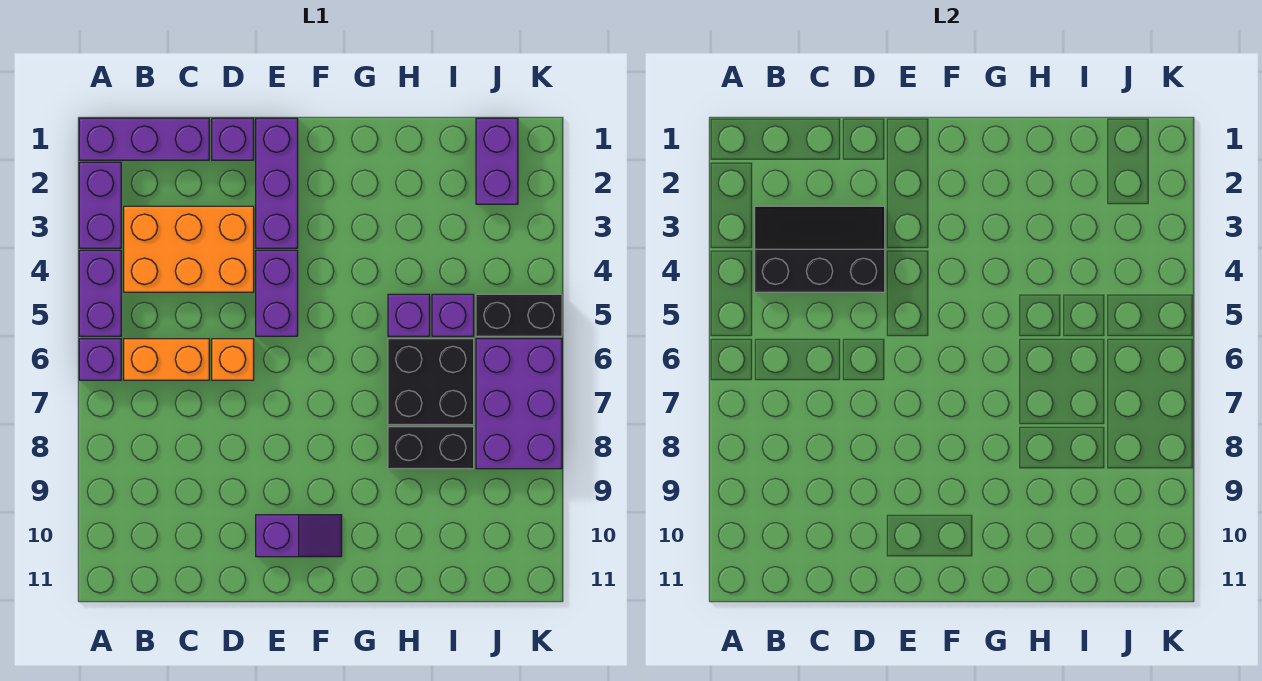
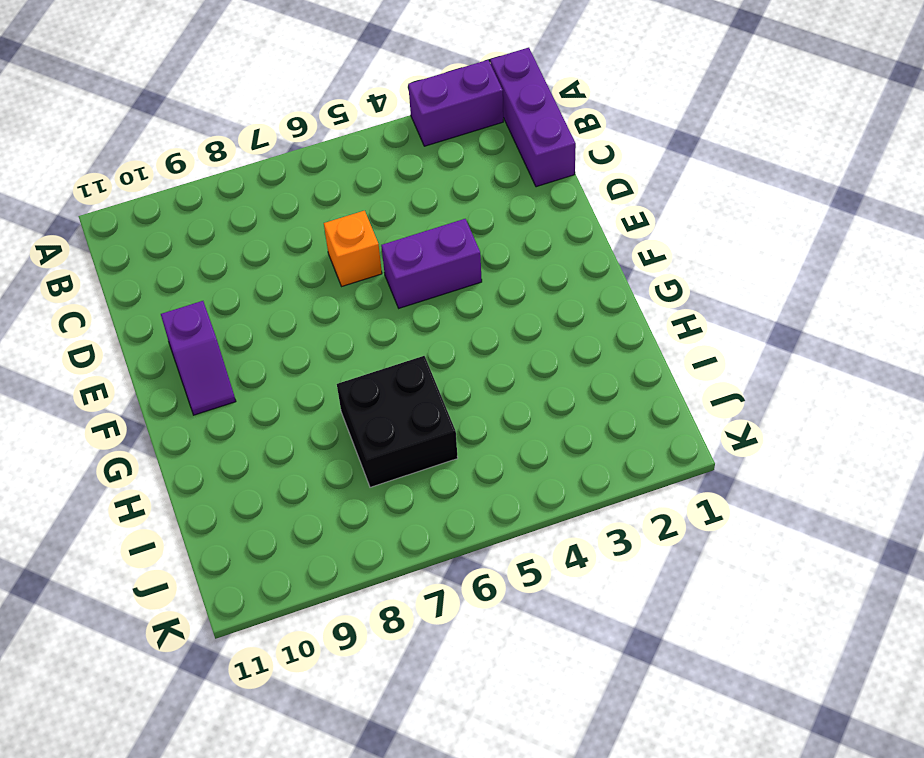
none -> purple 1x2 brick [79,250,121,336]
none -> purple 1x1 brick [79,339,121,380]
none -> orange 2x3 brick [124,206,254,292]

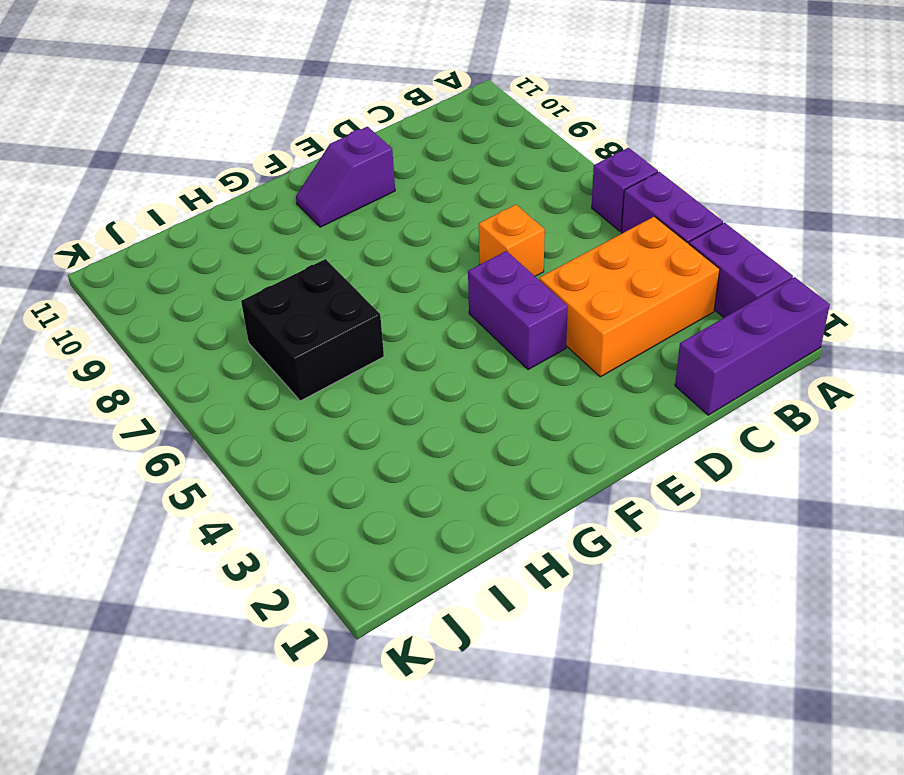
none -> orange 1x2 brick [124,339,209,380]
none -> purple 1x1 brick [212,118,254,160]
none -> purple 1x3 brick [256,118,298,248]

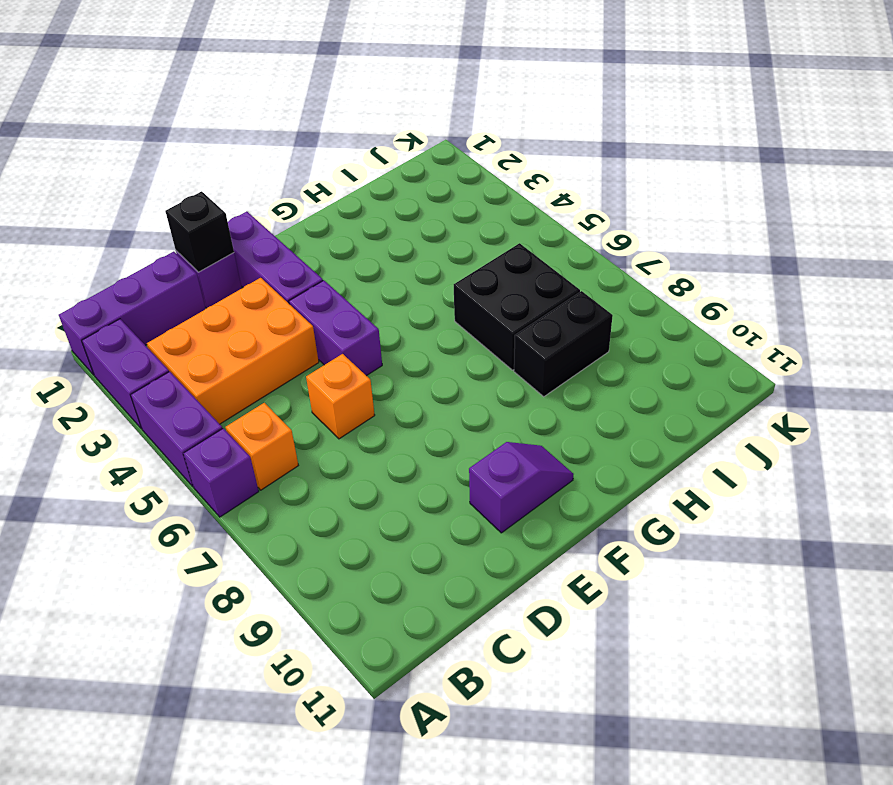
orange 1x1 brick [226,403,298,490] -> orange 1x2 brick [124,339,209,380]
black 1x1 brick [165,191,234,272] -> none
none -> purple 1x1 brick [388,294,430,336]
none -> purple 1x1 brick [432,294,474,336]
none -> purple 1x2 brick [476,118,518,204]

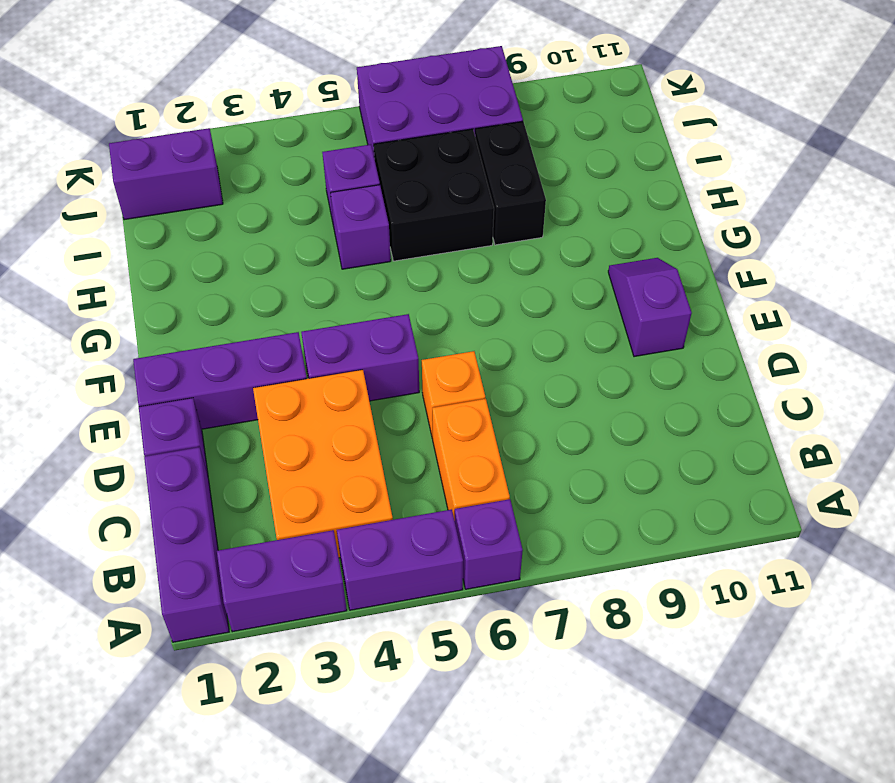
none -> black 1x2 brick [476,294,562,336]
none -> black 2x3 slope [755,206,885,292]

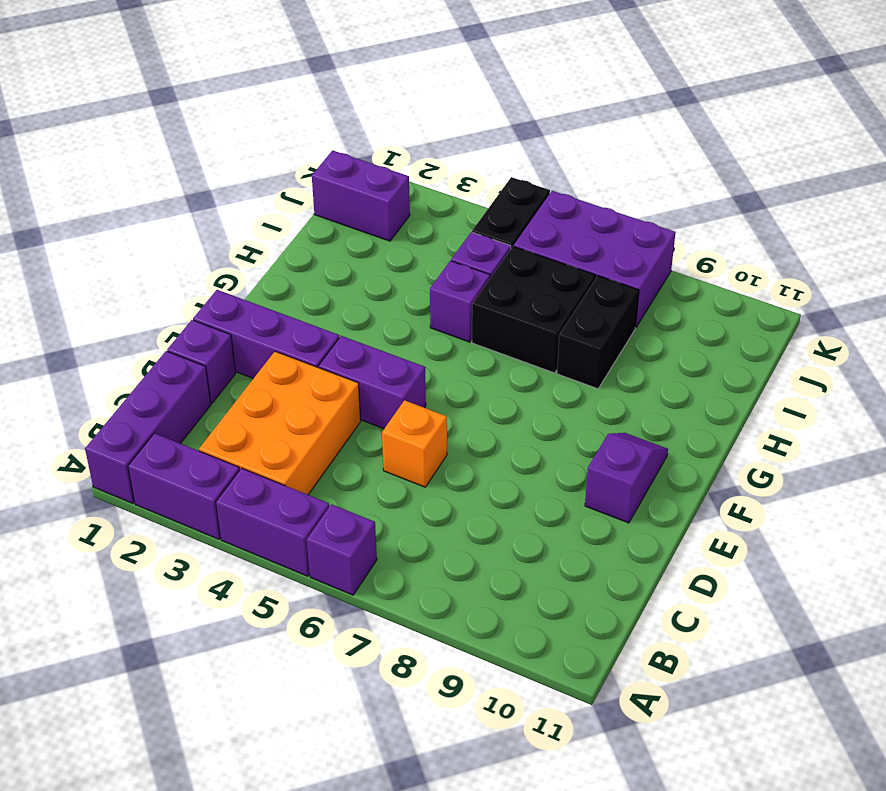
none -> orange 1x2 brick [124,339,209,380]
none -> black 2x3 slope [755,206,885,292]

